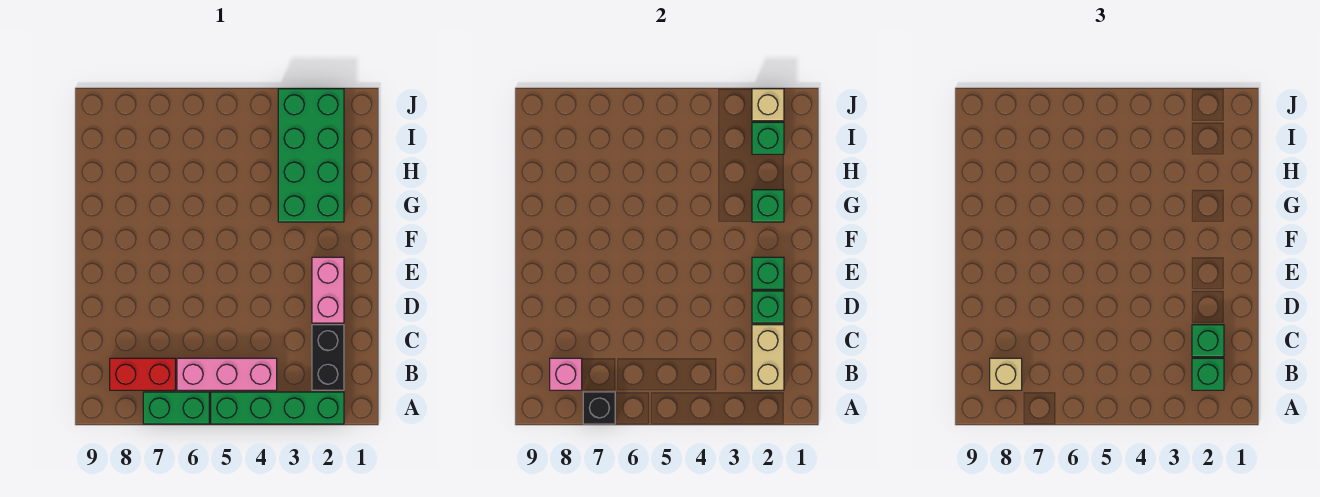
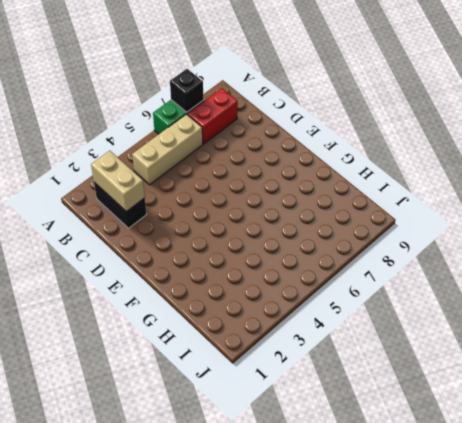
tan 1x3 brick [132,114,203,185] -> pink 1x3 brick [177,358,277,390]
none -> green 1x4 brick [211,392,344,424]
none -> pink 1x2 brick [312,257,344,323]
none -> green 2x4 brick [278,89,344,222]

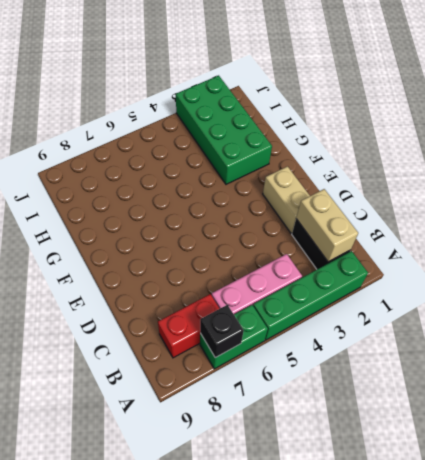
tan 1x2 brick [263,166,310,233] -> pink 1x2 brick [312,257,344,323]
none -> pink 1x1 brick [550,358,582,390]
none -> green 1x1 brick [752,291,784,323]
none -> green 1x1 brick [752,257,784,289]

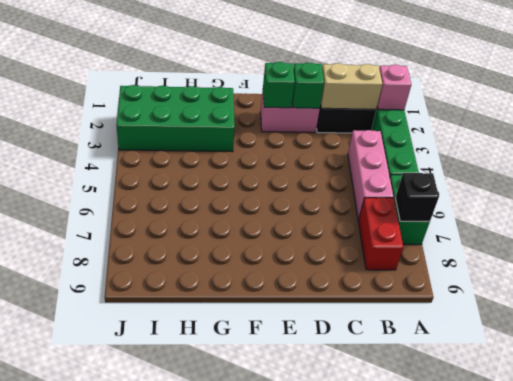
pink 1x1 brick [377,65,411,110] -> pink 1x1 brick moved to [550,358,582,390]
none -> green 1x1 brick [752,190,784,222]
none -> green 1x1 brick [752,122,784,154]
none -> tan 1x1 brick [752,89,784,121]

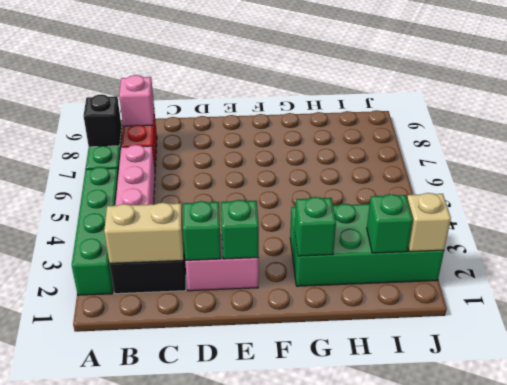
none -> green 1x1 brick [1192,358,1224,390]
none -> tan 1x1 brick [990,358,1022,390]
none -> green 1x1 brick [1192,325,1224,357]

